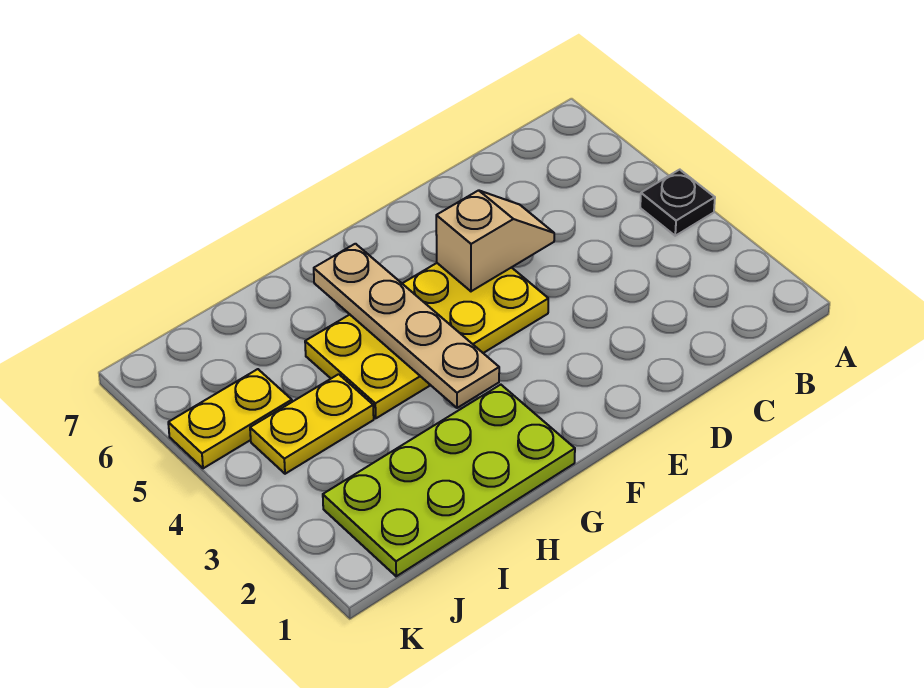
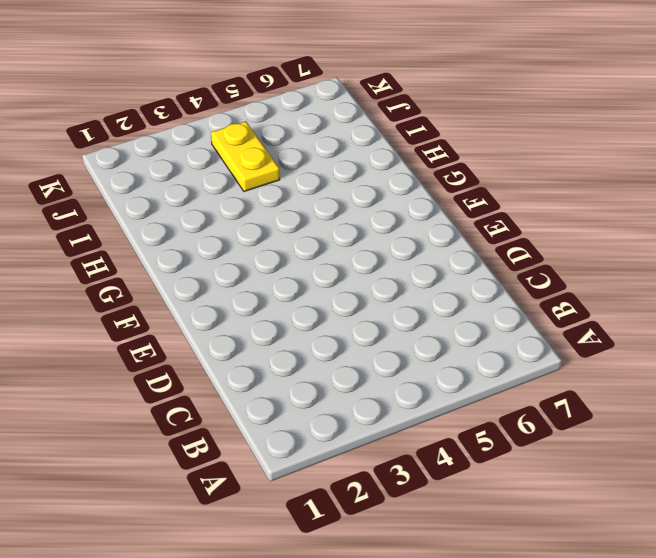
none -> black 1x1 plate [640,170,715,236]
none -> yellow 2x4 plate [305,263,548,418]

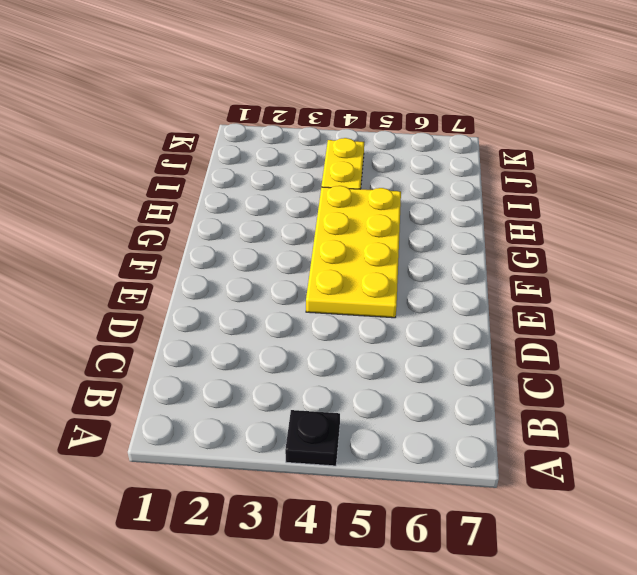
none -> lime 2x4 plate [323,385,575,576]
none -> yellow 1x2 plate [168,369,292,468]

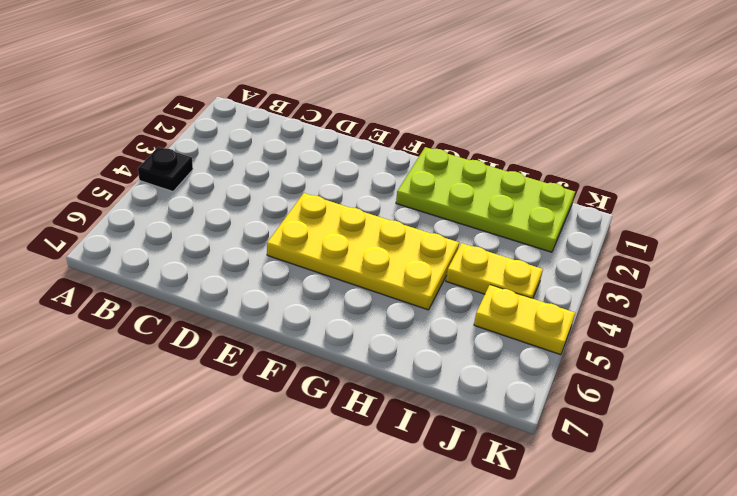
none -> tan 1x2 slope [436,190,554,291]
none -> tan 1x4 plate [314,244,499,408]

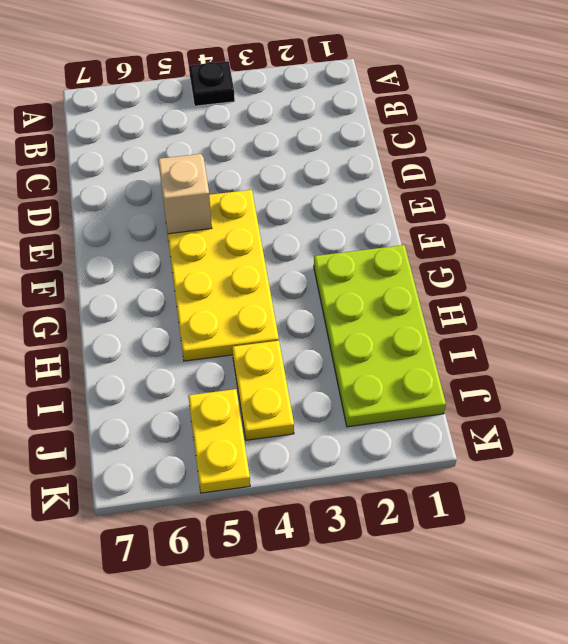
none -> tan 1x4 plate [314,244,499,408]

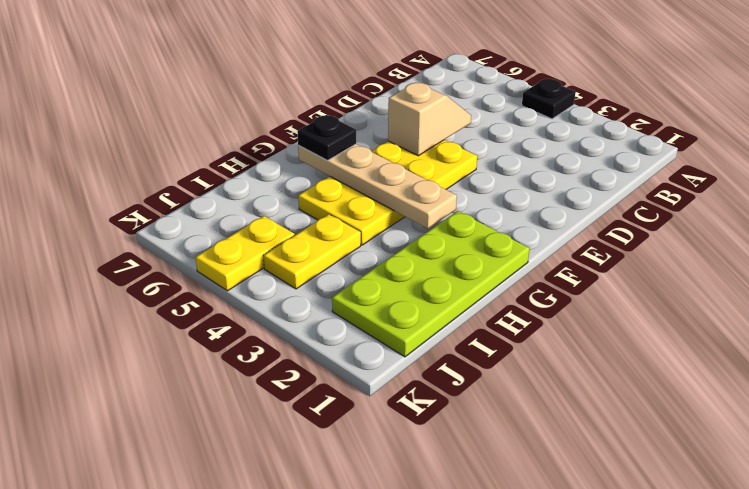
black 1x1 plate [297,115,356,160] -> none

